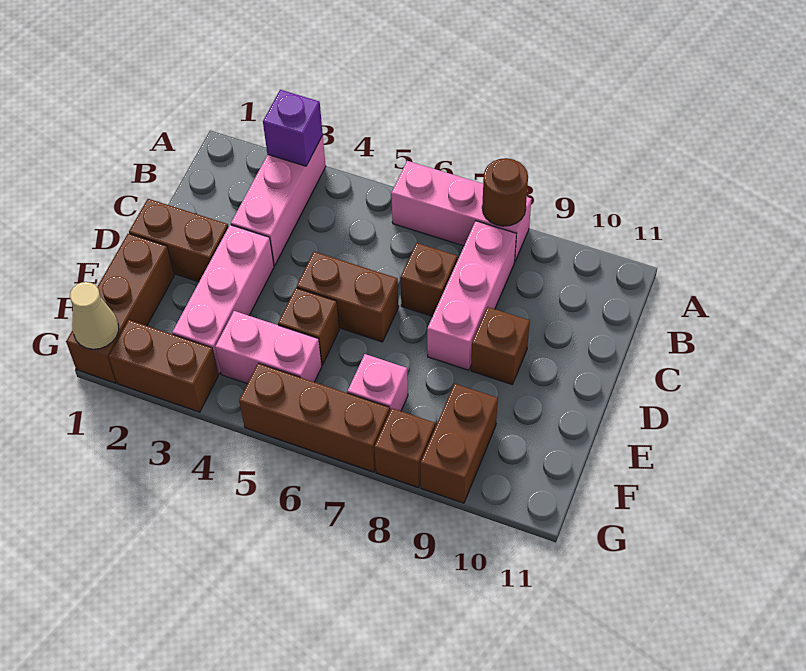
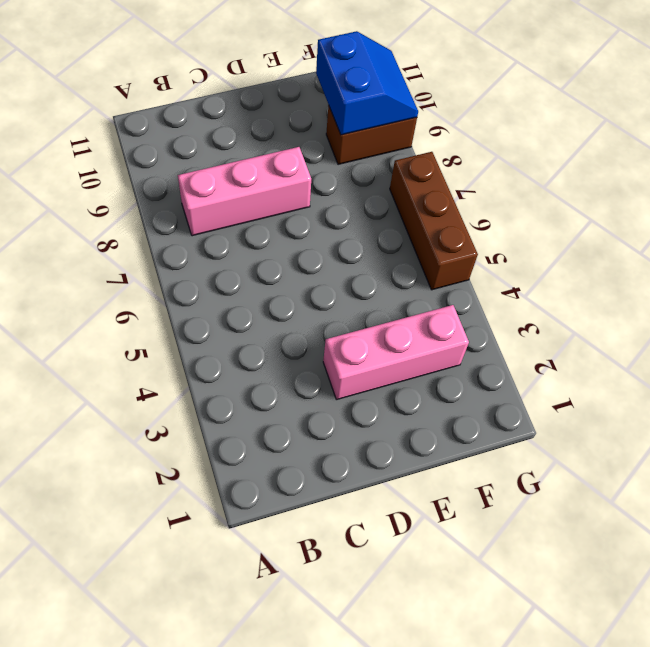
blue 2x2 slope [316,31,418,135] -> none
none -> pink 1x3 brick [231,136,326,266]
none -> pink 1x3 brick [391,161,531,261]
none -> brown 1x1 brick [400,243,457,316]

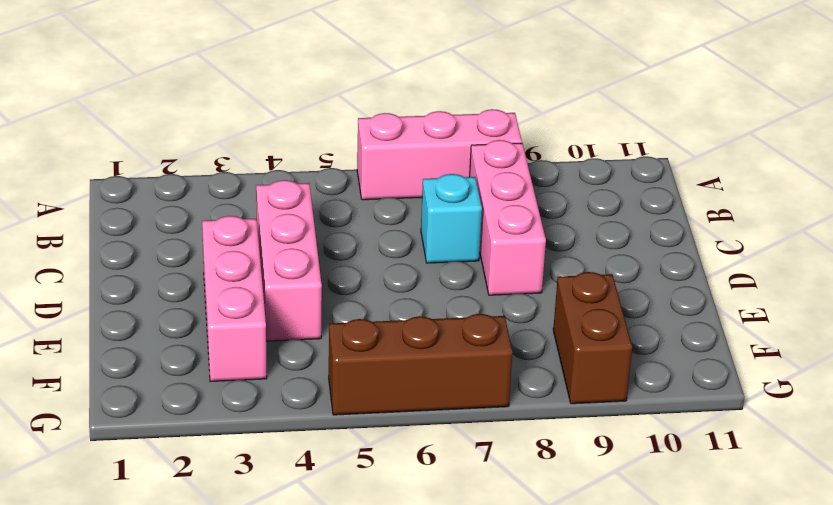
pink 1x3 brick [256,180,322,341] -> pink 1x3 brick moved to [231,136,326,266]
cyan 1x1 brick [421,174,482,263] -> brown 1x1 brick [400,243,457,316]
none -> brown 1x2 brick [129,199,228,282]
none -> brown 1x2 brick [297,252,399,342]
none -> brown 1x1 brick [471,307,530,385]

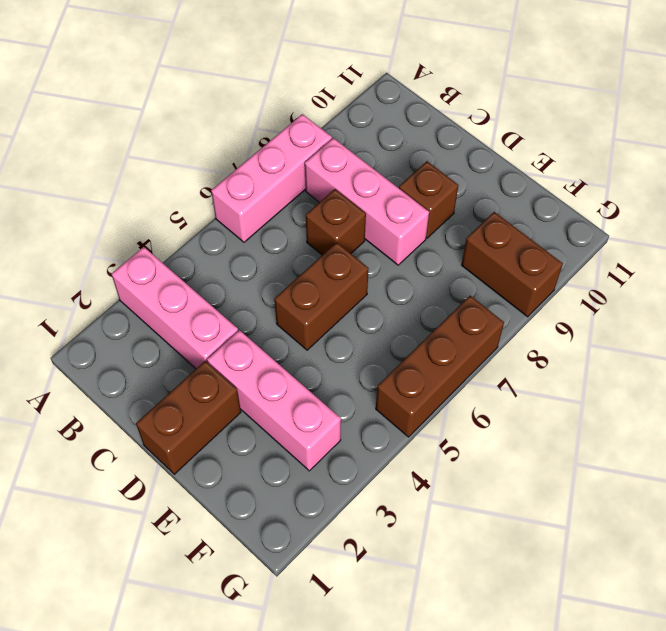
none -> brown 1x3 brick [66,234,174,383]
none -> brown 1x1 brick [278,288,339,365]
none -> pink 1x2 brick [215,311,322,384]

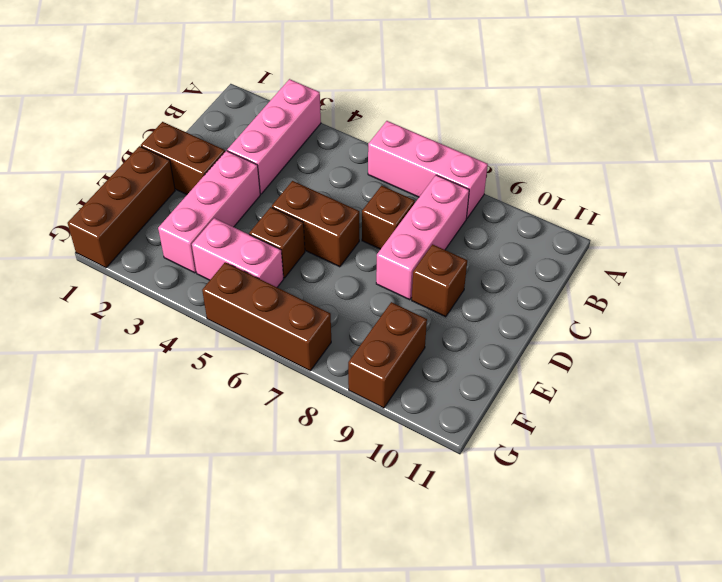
none -> pink 1x1 brick [347,354,408,411]
none -> brown 1x2 brick [109,320,218,412]
none -> brown 1x1 brick [374,408,435,488]

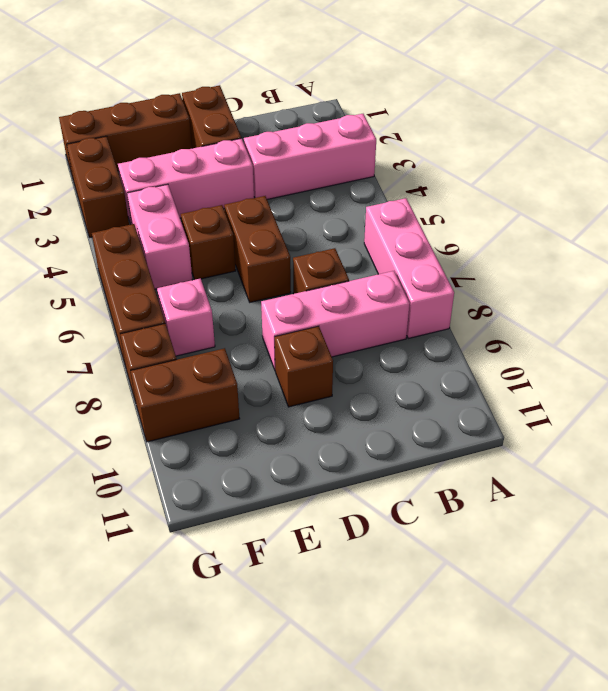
none -> purple 1x1 brick [263,90,323,166]
none -> brown 1x1 round brick [482,158,528,226]
none -> tan 1x1 cone [70,282,119,349]

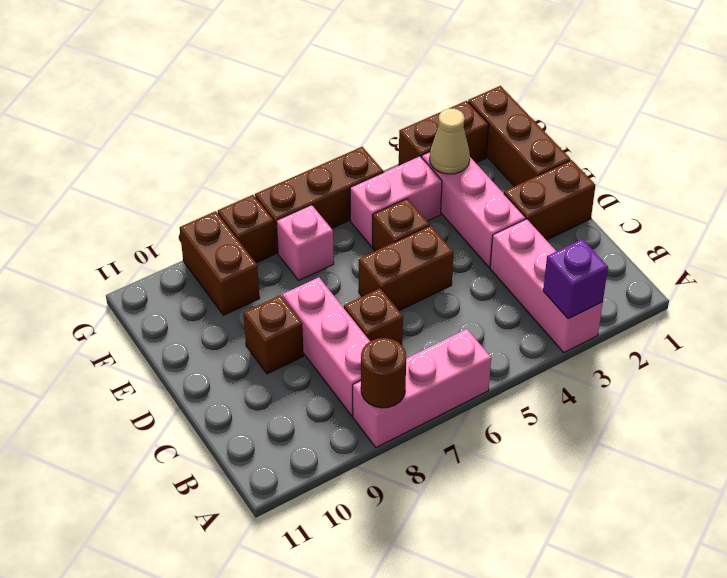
tan 1x1 cone [430,109,470,174] -> tan 1x1 cone moved to [70,282,119,349]

